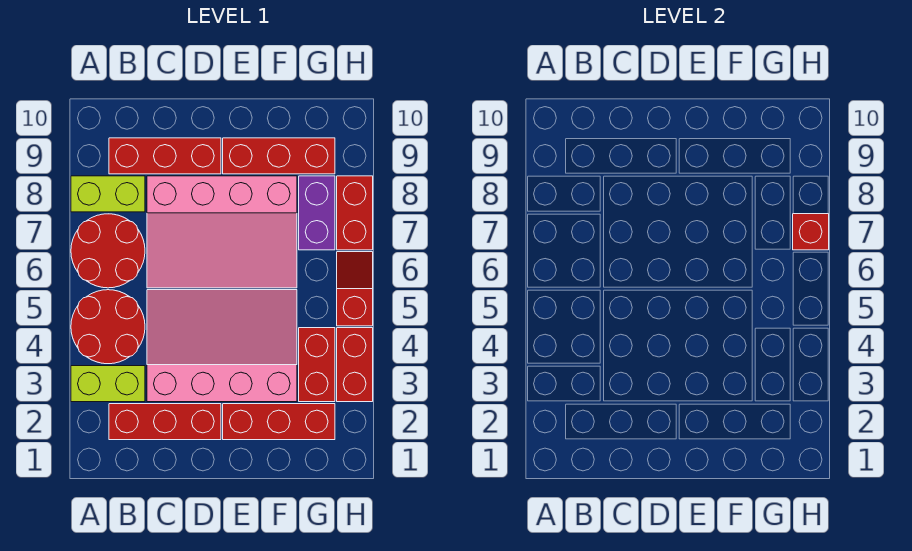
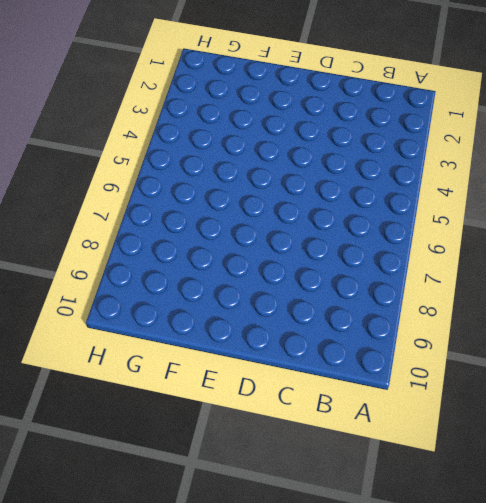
none -> lime 1x2 brick [71,366,145,402]
none -> red 2x2 round brick [71,290,145,364]
none -> red 2x2 round brick [71,214,145,288]

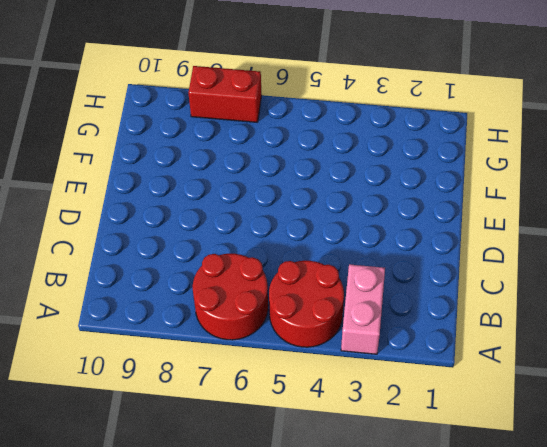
pink 1x2 brick [341,264,385,354] -> lime 1x2 brick [71,366,145,402]
none -> lime 1x2 brick [71,176,145,212]
none -> red 1x3 brick [109,404,221,440]
none -> red 1x3 brick [109,138,221,174]

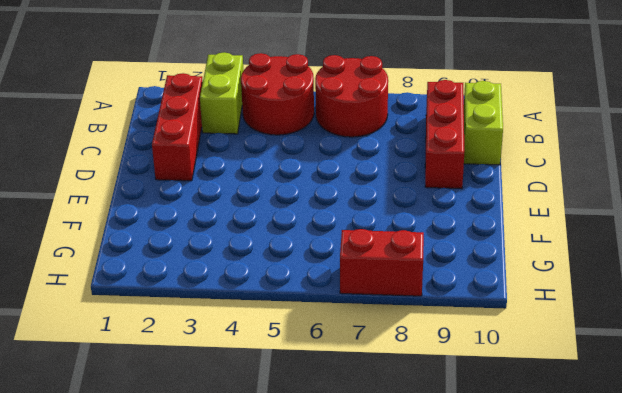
lime 1x2 brick [464,81,503,165] -> lime 1x2 brick moved to [71,176,145,212]
none -> pink 3x4 slope [147,290,297,402]
none -> pink 3x4 slope [147,176,297,288]
none -> red 1x3 brick [223,404,335,440]

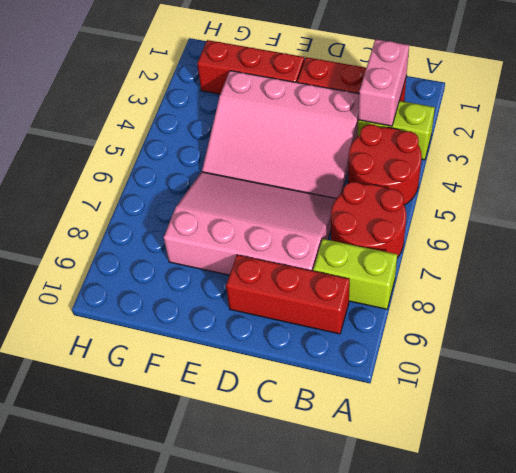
pink 1x2 brick [358,39,409,126] -> none
none -> red 1x3 brick [223,138,335,174]
none -> red 1x2 brick [299,328,335,402]
none -> purple 1x2 brick [299,176,335,250]

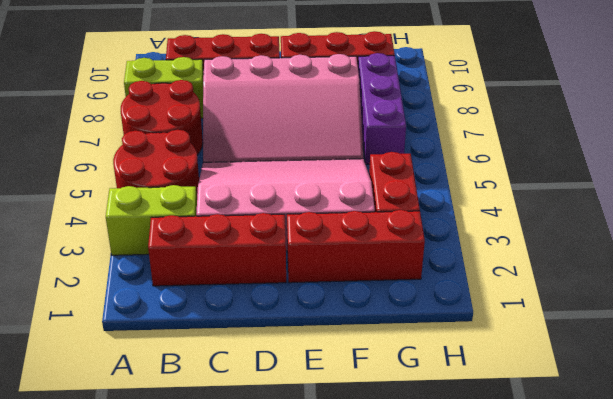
purple 1x3 brick [358,53,406,164] -> purple 1x2 brick [299,176,335,250]
none -> red 1x2 brick [337,328,373,402]
none -> red 1x2 slope [337,252,373,326]
none -> red 1x2 brick [337,176,373,250]

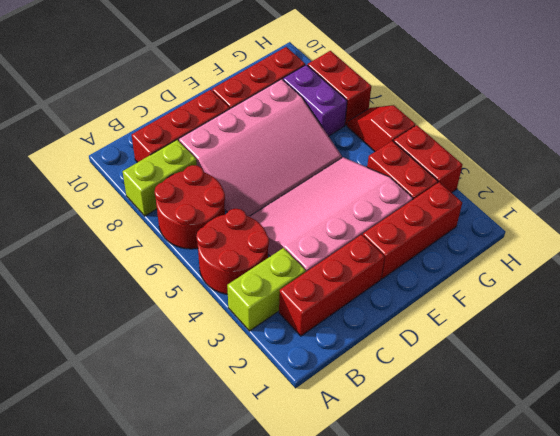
none -> red 1x1 brick [793,214,829,250]

